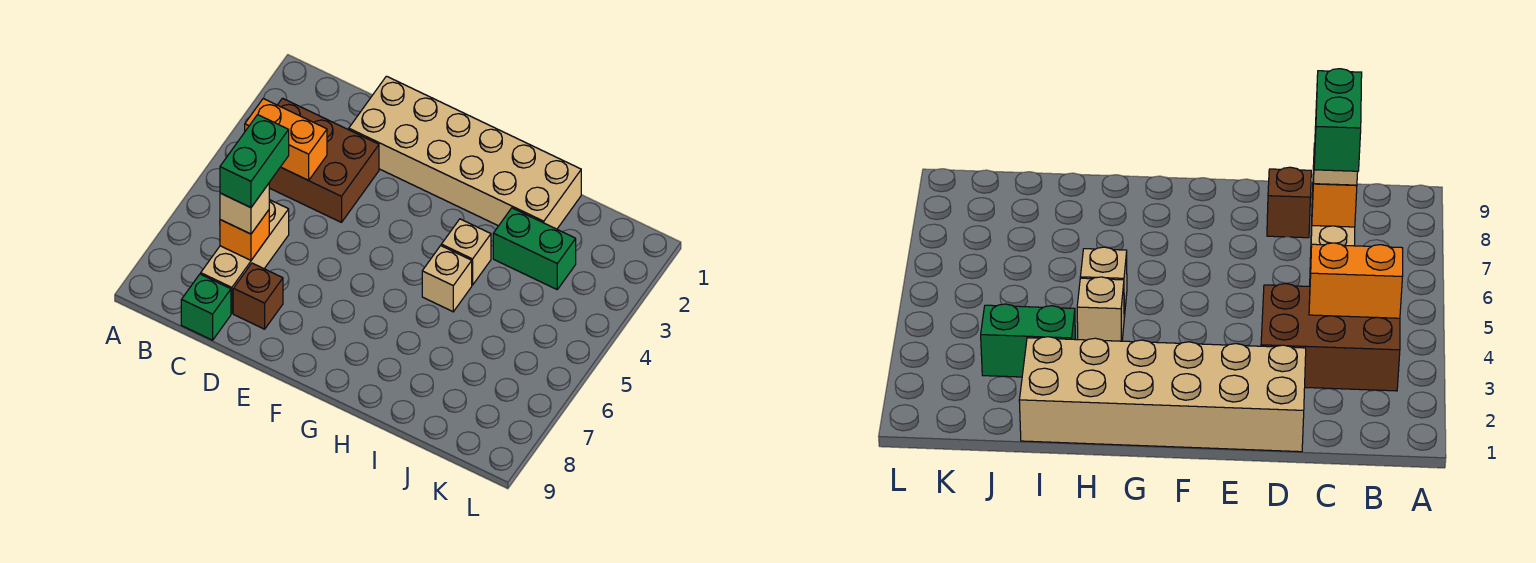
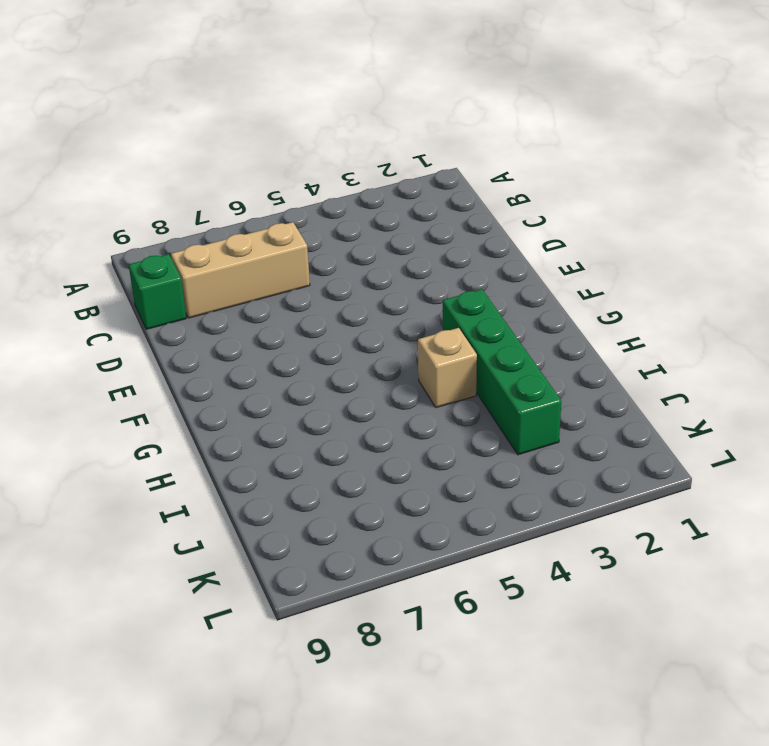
green 1x4 brick [443,289,561,455] -> green 1x2 brick [493,208,576,289]
none -> brown 2x3 brick [269,98,379,222]
none -> tan 2x6 brick [349,76,581,229]
none -> brown 1x1 brick [233,263,283,329]

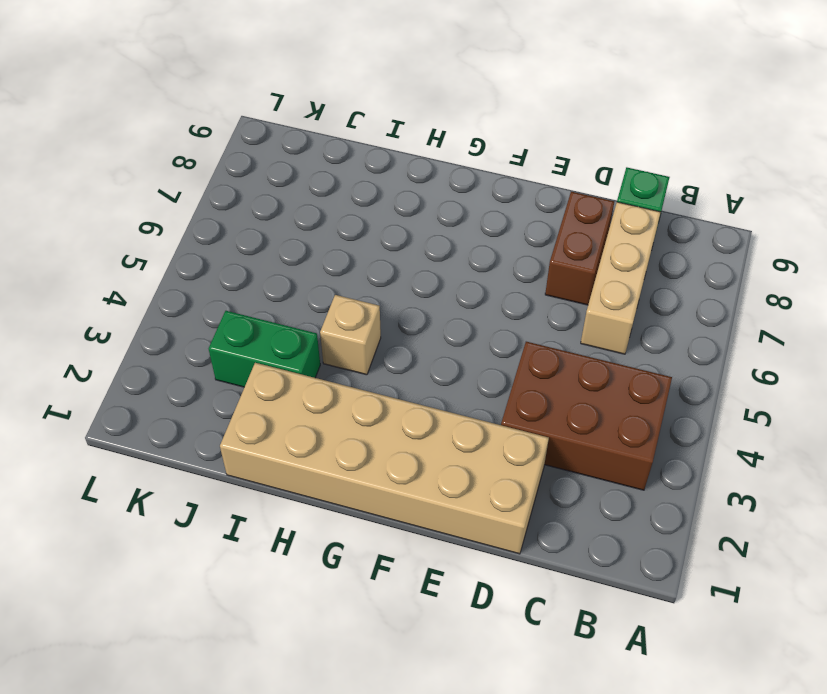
brown 1x2 brick [545,192,614,305] -> brown 1x1 brick [233,263,283,329]
none -> tan 1x1 brick [422,246,472,312]
none -> orange 1x2 brick [245,98,327,180]
none -> orange 1x1 brick [220,210,269,260]

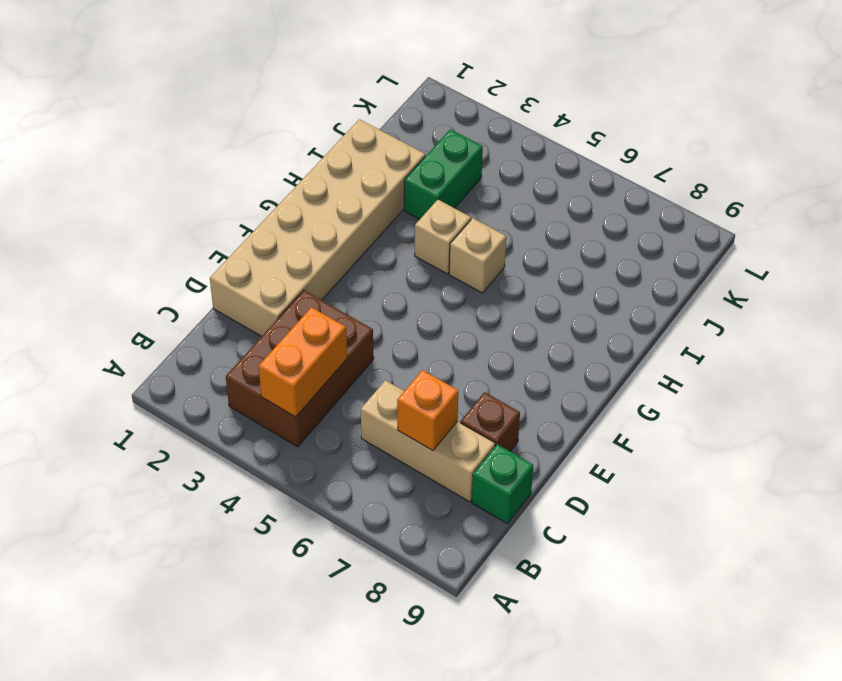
none -> tan 1x1 brick [220,184,269,234]
none -> green 1x2 brick [220,115,289,208]

